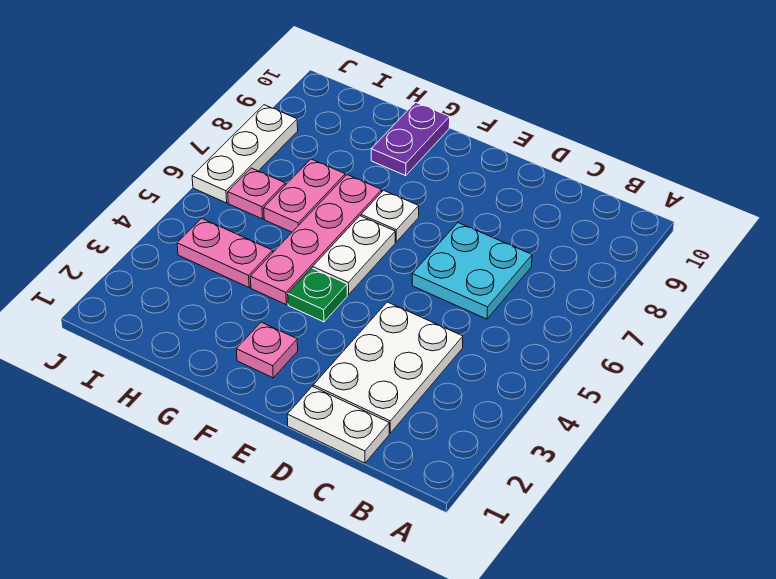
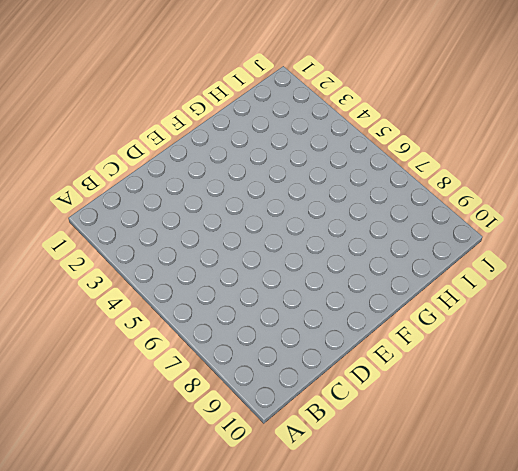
none -> white 1x2 plate [287,386,389,463]
none -> white 2x3 plate [313,302,463,433]
none -> cyan 2x2 plate [412,223,532,319]

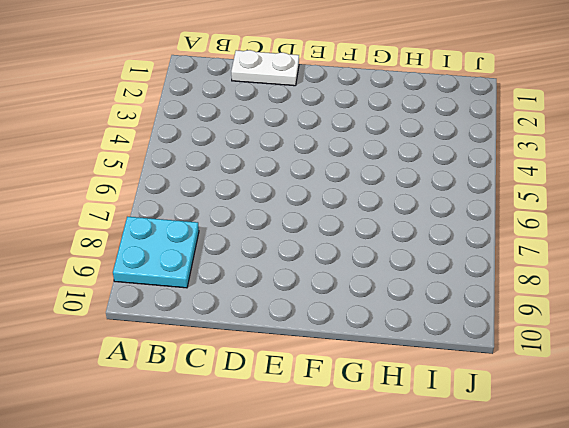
cyan 2x2 plate [113,217,199,288] -> cyan 2x2 plate moved to [412,223,532,319]
none -> white 2x3 plate [313,302,463,433]
none -> pink 1x1 plate [236,322,298,378]
none -> green 1x1 plate [288,268,347,322]

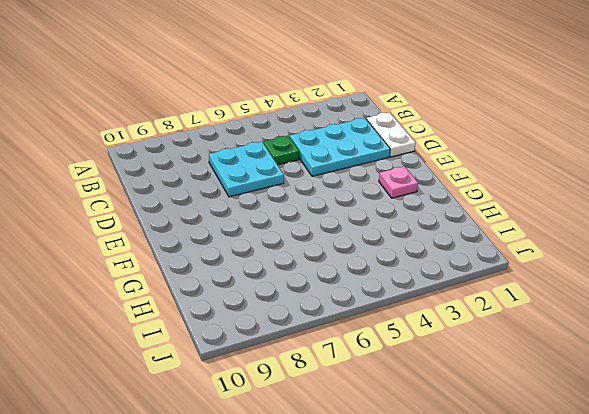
cyan 2x3 plate [290,118,390,176] -> white 2x3 plate [313,302,463,433]
green 1x1 plate [263,136,299,165] -> green 1x1 plate moved to [288,268,347,322]
none -> white 1x2 plate [313,216,395,295]
none -> white 1x1 plate [361,190,419,242]
none -> pink 1x4 plate [250,175,382,304]

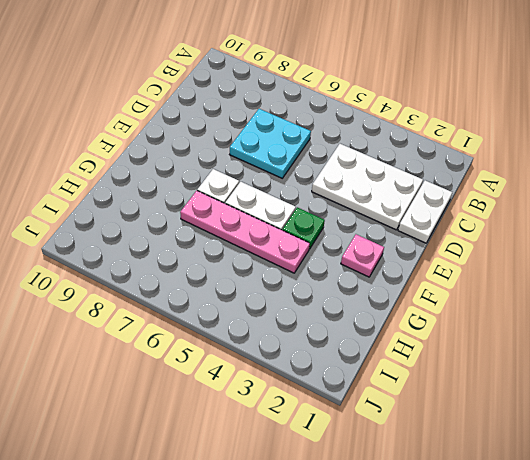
none -> purple 1x2 plate [371,102,450,176]
none -> pink 1x2 plate [177,218,273,287]
none -> pink 1x2 plate [264,159,345,232]

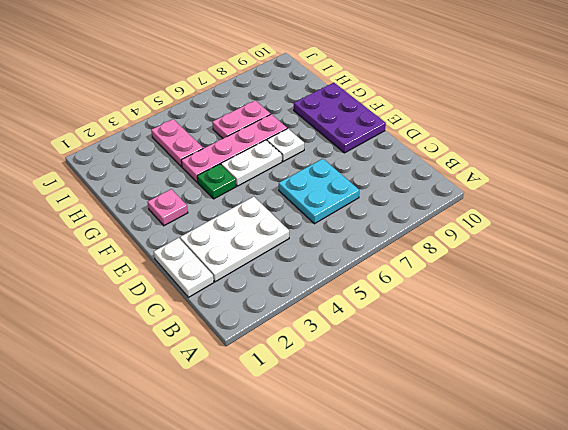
purple 2x3 plate [294,83,386,153] -> purple 1x2 plate [371,102,450,176]
none -> pink 1x1 plate [228,168,285,219]
none -> white 1x3 plate [192,105,298,203]

